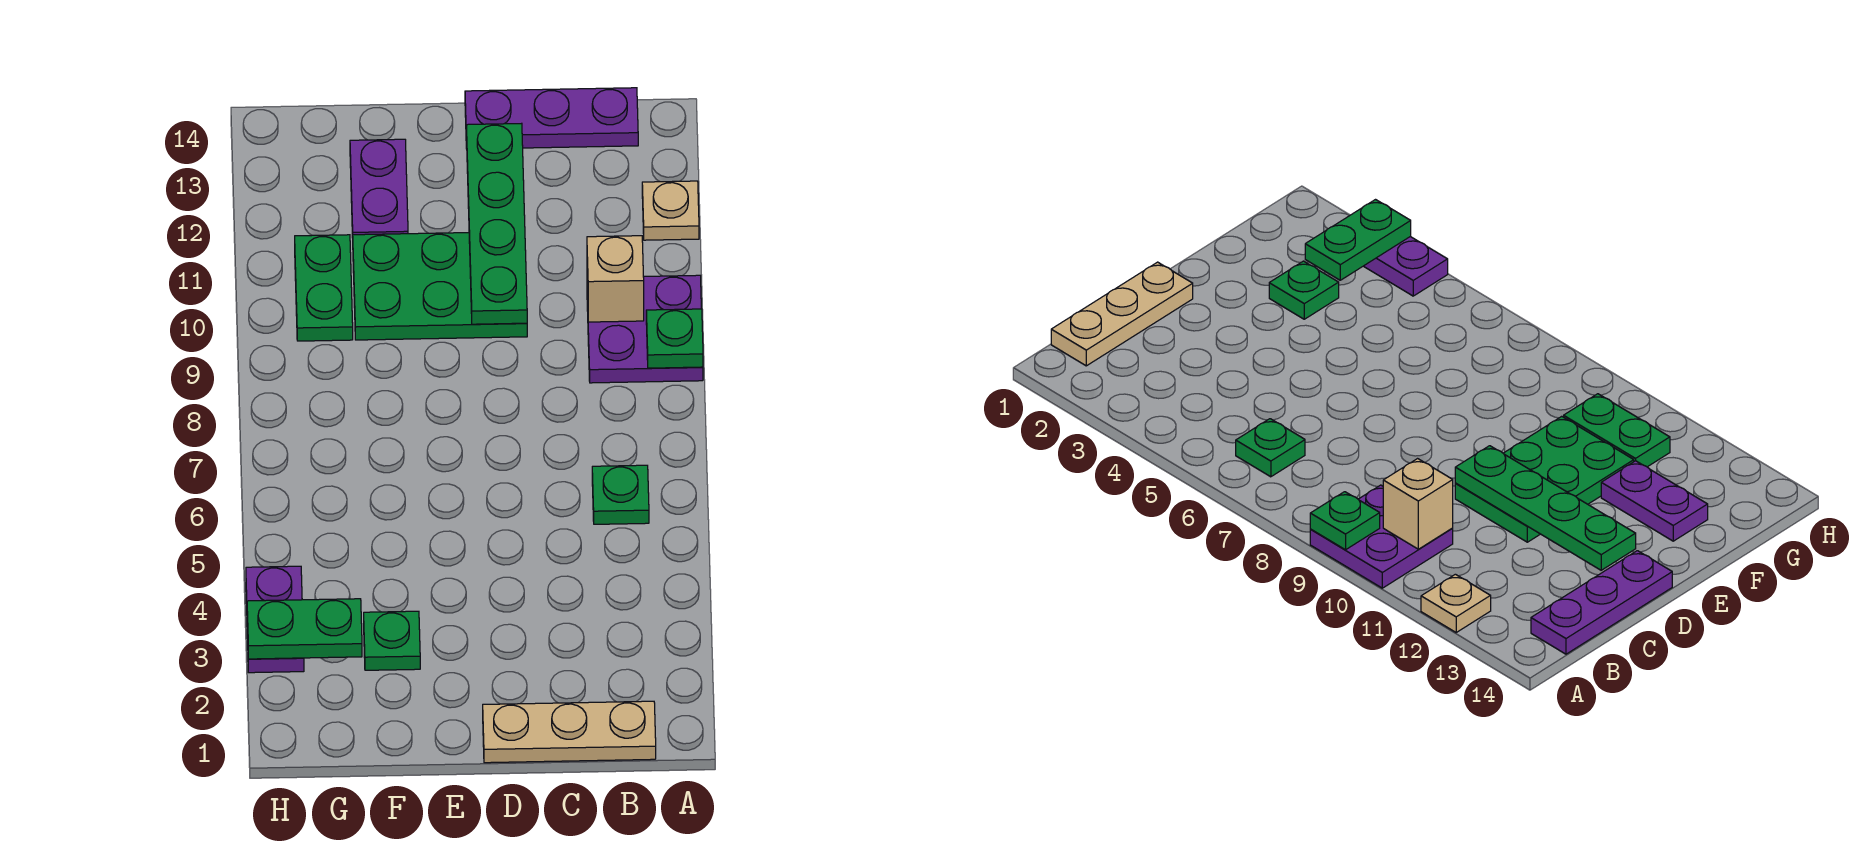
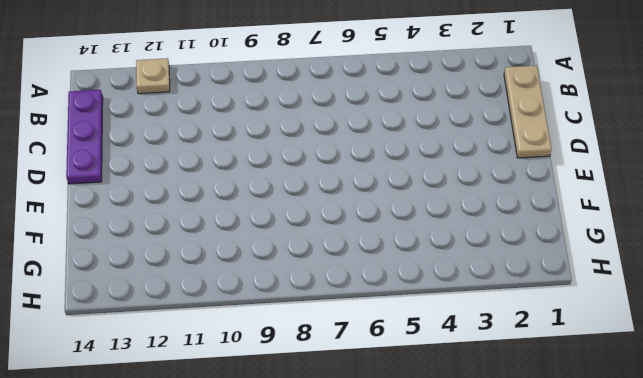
none -> purple 2x2 plate [587,275,703,383]
none -> green 1x1 plate [592,465,649,524]
none -> green 2x3 plate [353,233,527,340]

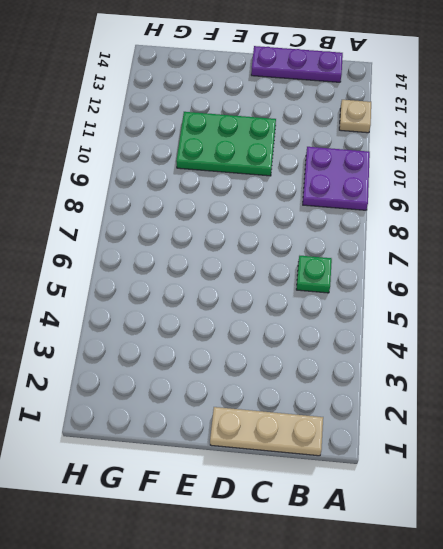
none -> green 1x1 plate [364,611,420,670]
none -> purple 1x2 plate [350,139,408,238]
none -> green 1x2 plate [295,235,353,341]

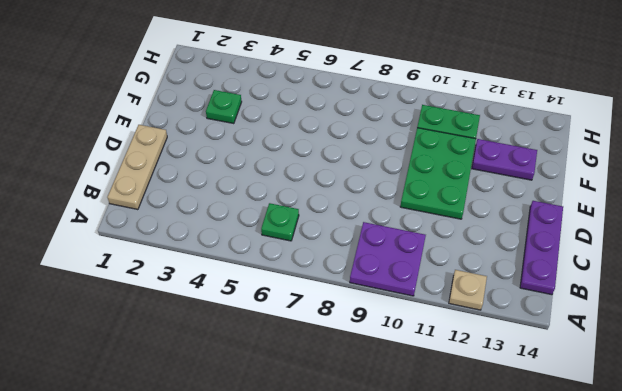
none -> purple 1x2 plate [246,566,304,673]
none -> green 1x1 plate [646,309,703,368]
none -> tan 1x1 brick [587,236,644,322]

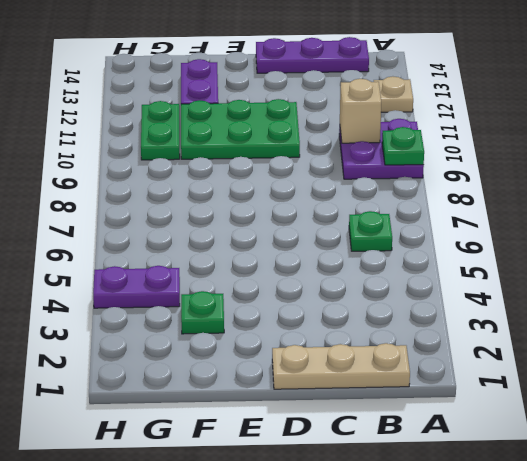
purple 1x2 plate [93,266,180,308] -> purple 1x2 plate turned to [246,566,304,673]
none -> green 1x4 plate [466,123,527,324]
none -> green 1x2 plate [247,599,362,659]

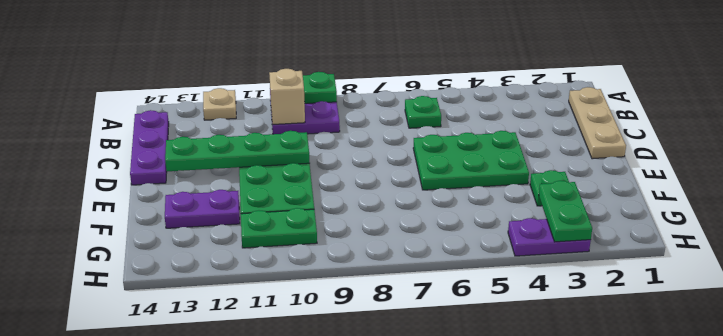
green 2x3 plate [413,131,529,190] -> none

